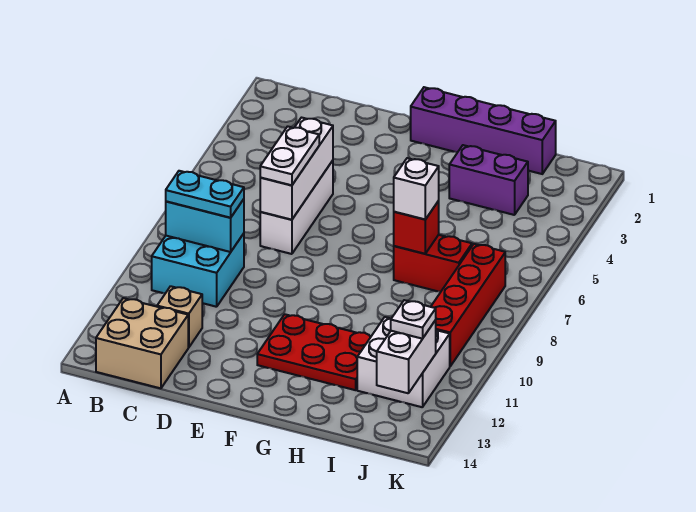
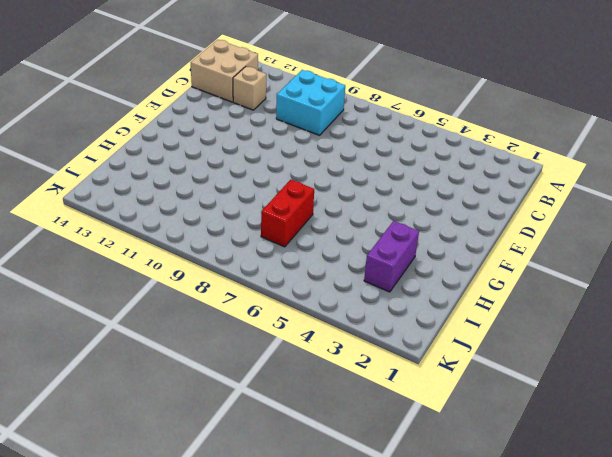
none -> white 1x3 brick [260,161,333,254]
none -> purple 1x4 brick [411,87,556,174]
none -> red 2x3 plate [257,314,371,390]

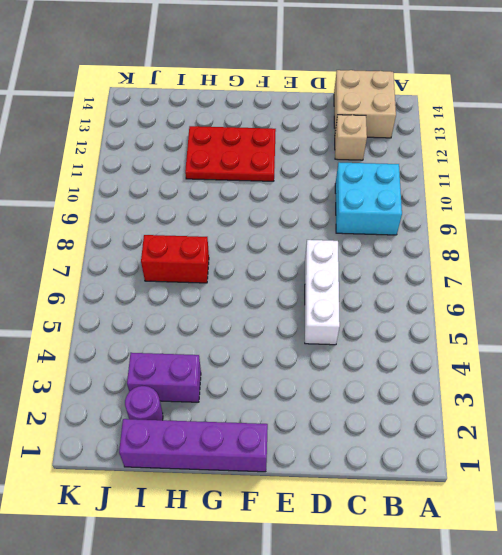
purple 1x1 round brick [125,386,163,420] -> none
none -> white 2x2 brick [357,317,450,407]
none -> red 1x4 brick [431,244,505,366]
none -> cyan 1x2 brick [166,199,244,252]

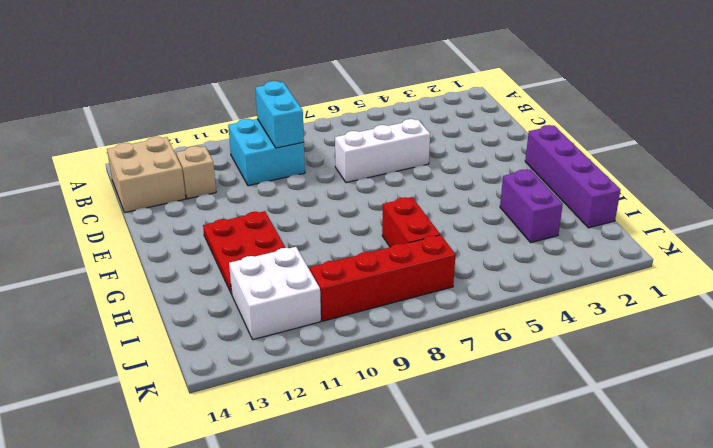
none -> white 1x3 brick [260,118,333,220]
none -> red 1x1 brick [394,201,439,254]
none -> white 1x2 brick [377,320,436,393]

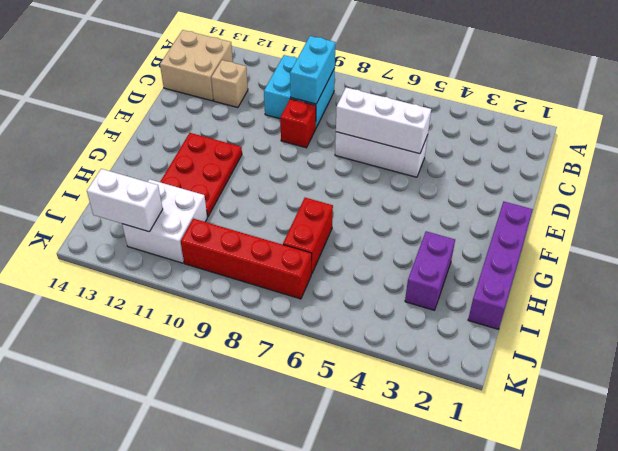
red 1x1 brick [280,99,316,148] -> red 1x1 brick moved to [394,201,439,254]
none -> cyan 1x2 plate [166,171,244,218]
none -> white 1x2 plate [260,126,319,185]
none -> white 1x1 brick [394,158,439,219]

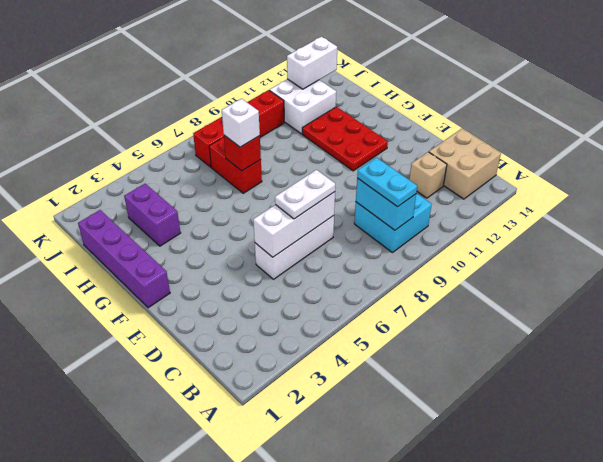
none -> white 1x1 plate [391,300,436,339]

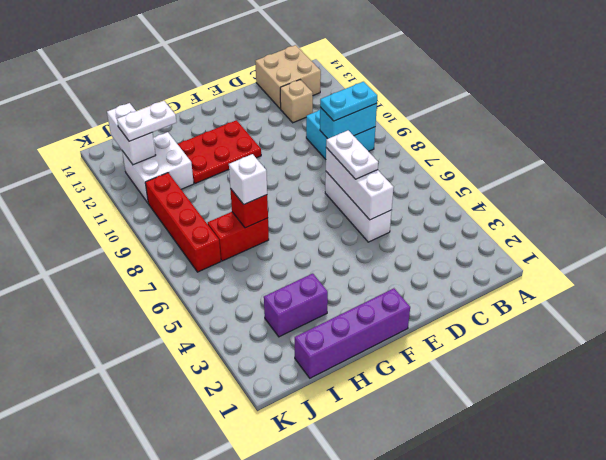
white 1x2 plate [117,101,177,141] -> white 1x1 plate [391,300,436,339]

